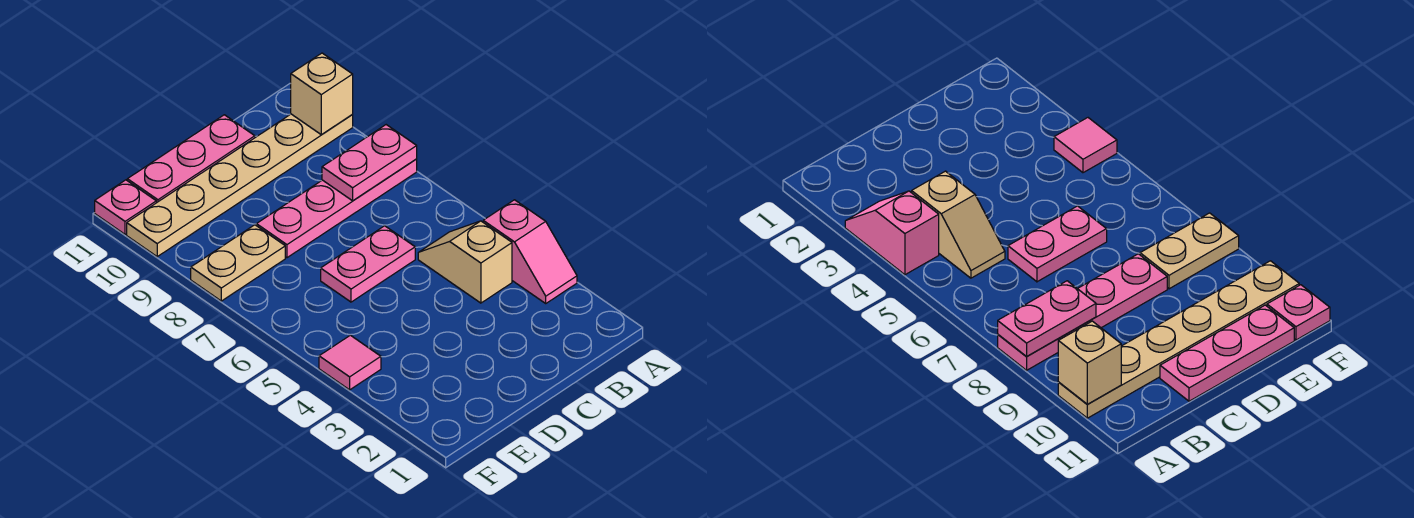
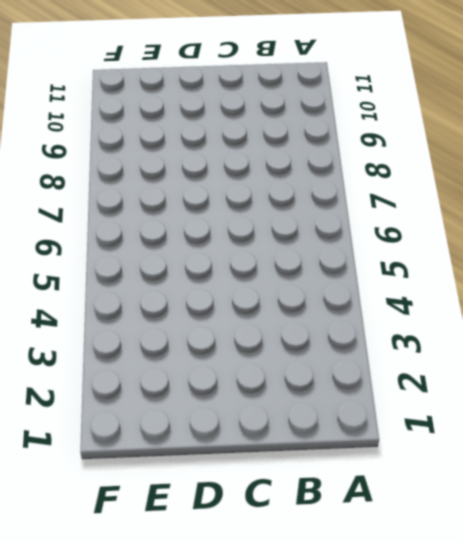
none -> pink 1x2 slope [483,200,577,303]
none -> pink 1x4 plate [256,159,417,258]

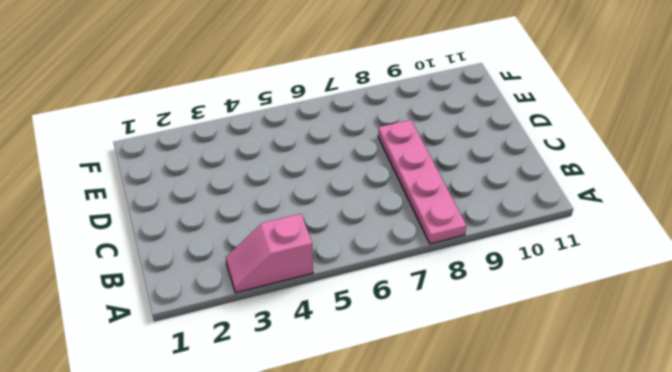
none -> tan 1x6 plate [127,114,353,257]
none -> tan 1x2 slope [418,221,512,303]

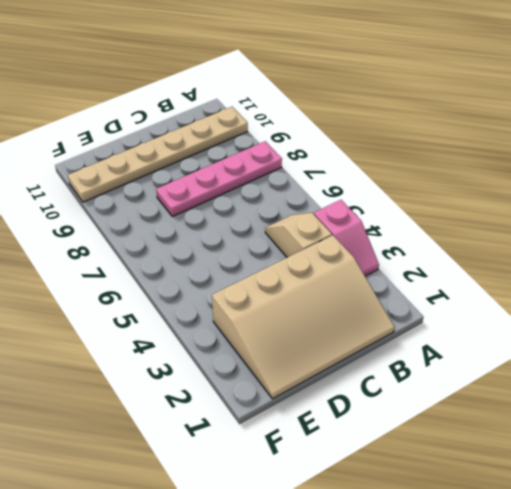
tan 3x4 slope [212,235,395,399] -> none
none -> pink 1x2 plate [321,226,415,302]
none -> pink 1x3 plate [127,115,255,203]

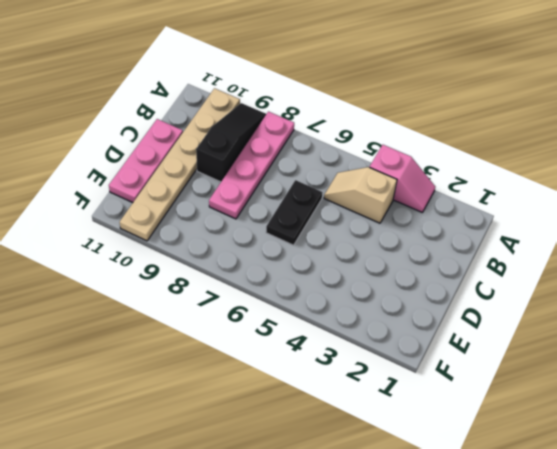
black 1x3 slope [196,103,266,182] -> none
black 1x2 plate [266,180,323,245] -> pink 1x2 plate [321,226,415,302]
none -> tan 1x2 plate [191,225,285,301]
none -> pink 1x1 tile [319,335,381,390]

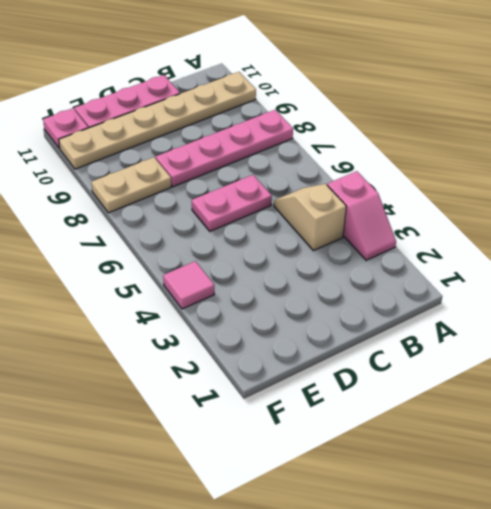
none -> pink 1x2 plate [322,125,417,201]
none -> tan 1x1 brick [291,53,353,135]

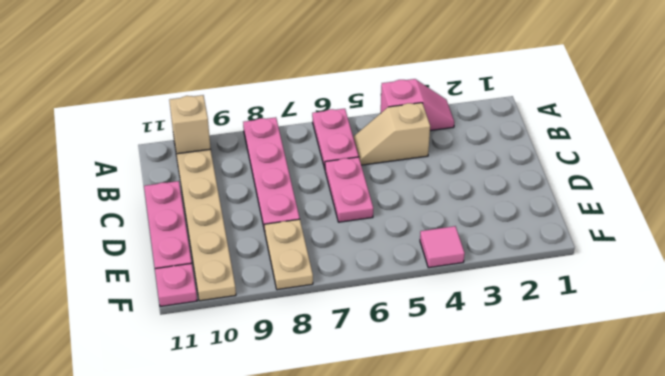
pink 1x2 plate [312,109,359,169] -> pink 1x2 plate moved to [322,125,417,201]

